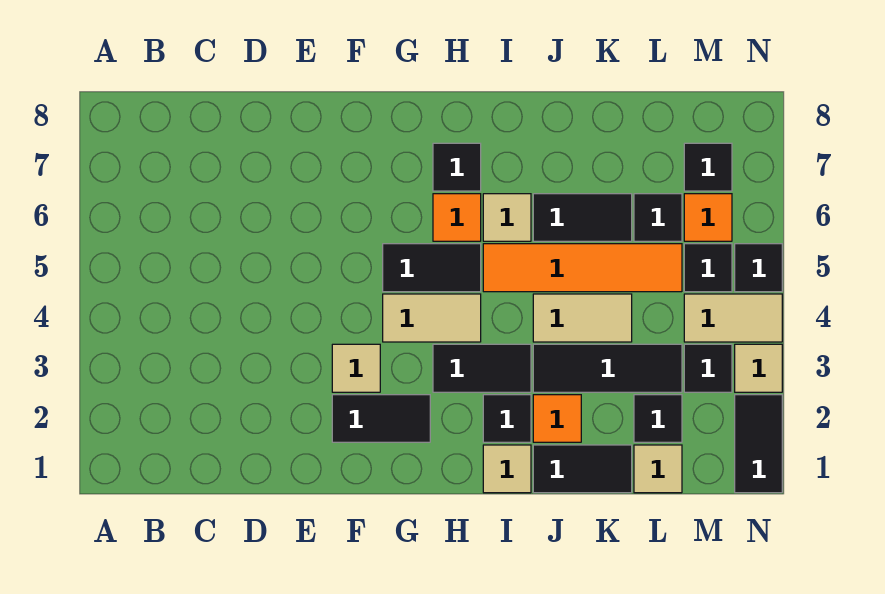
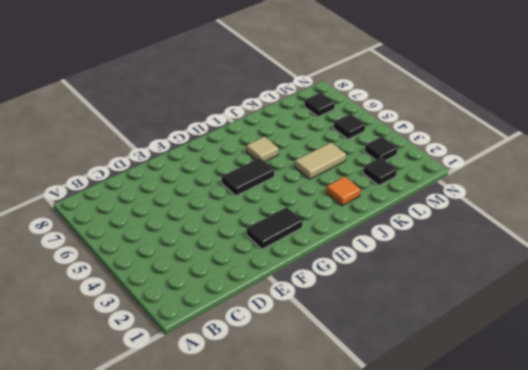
none -> tan 1x1 tile [332,344,380,392]
none -> tan 1x2 tile [383,294,481,342]
none -> black 1x2 tile [433,344,531,392]

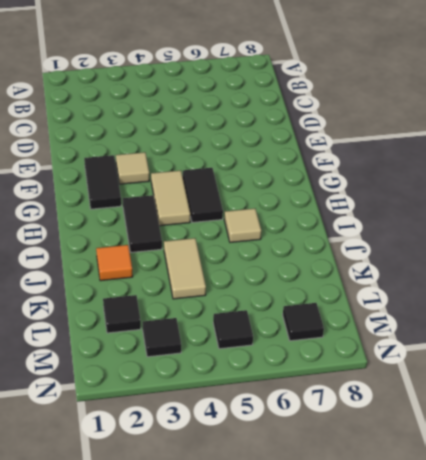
none -> orange 1x1 tile [433,194,481,241]
none -> black 1x1 tile [433,143,481,191]
none -> tan 1x1 tile [483,445,531,493]

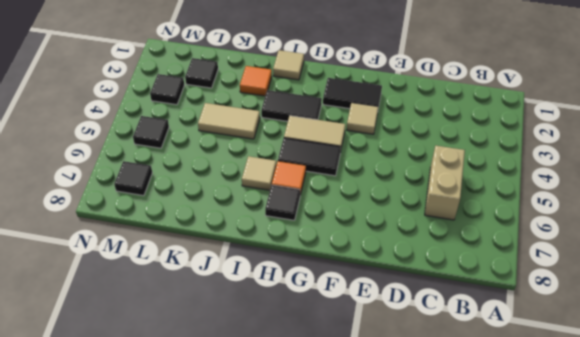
tan 1x2 brick [425,146,465,220] -> none
none -> black 1x1 tile [483,395,531,442]
none -> orange 1x4 tile [483,244,682,292]
none -> black 1x2 tile [533,445,632,493]

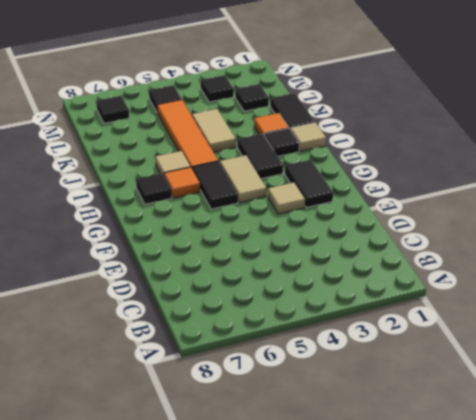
none -> black 1x3 tile [533,344,682,392]
none -> black 1x2 tile [533,194,632,241]
none -> tan 1x1 tile [634,445,682,493]

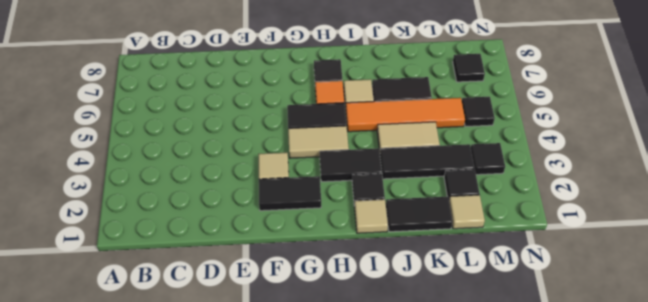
none -> orange 1x1 tile [533,395,581,442]
none -> black 1x1 tile [634,194,682,241]
none -> tan 1x2 tile [684,294,782,342]

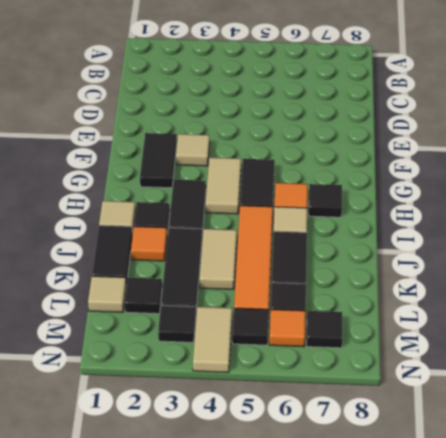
none -> black 1x2 tile [735,395,782,493]
none -> tan 1x1 tile [735,344,782,392]
none -> black 1x1 tile [735,244,782,292]

